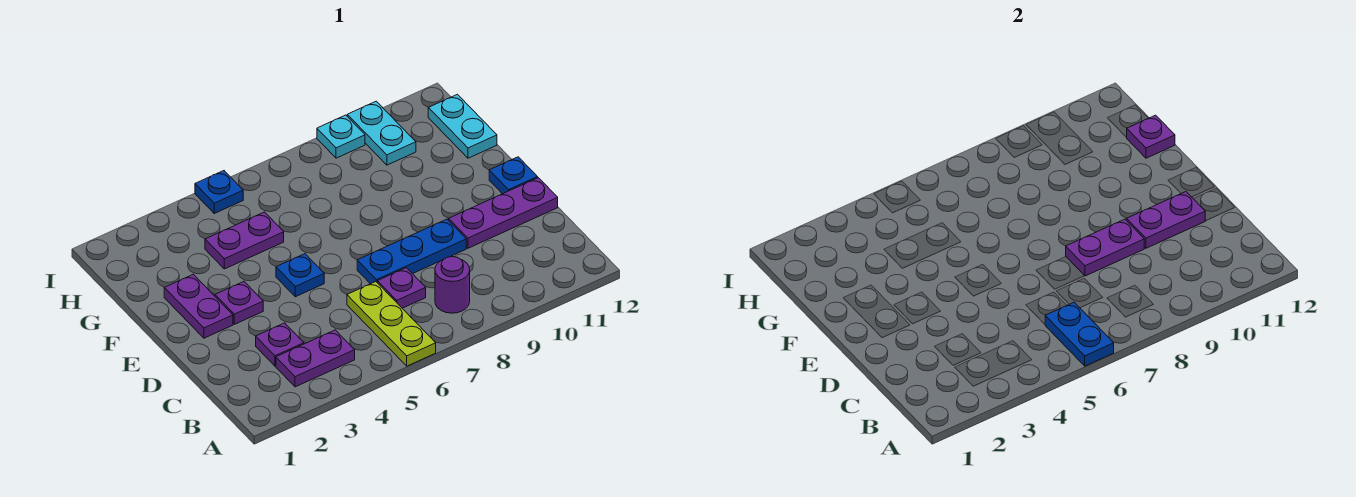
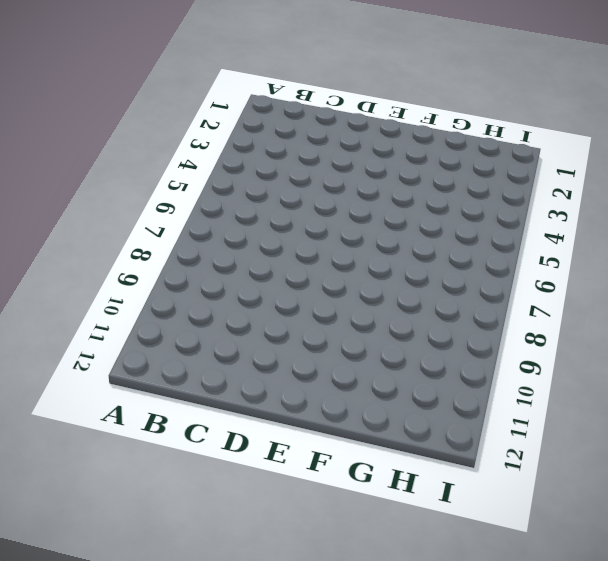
none -> lime 1x3 plate [347,282,436,366]
none -> purple 1x2 plate [276,330,355,387]
none -> purple 1x1 round brick [435,257,470,313]

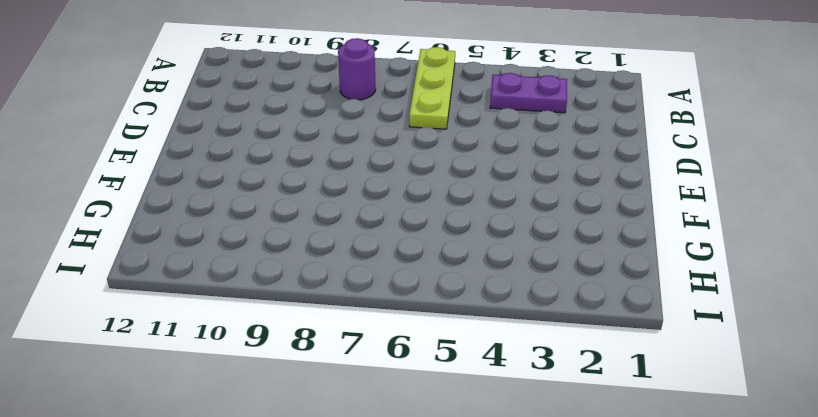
none -> purple 1x1 plate [256,323,304,366]
none -> purple 1x1 plate [377,268,426,308]
none -> blue 1x3 plate [357,219,466,284]

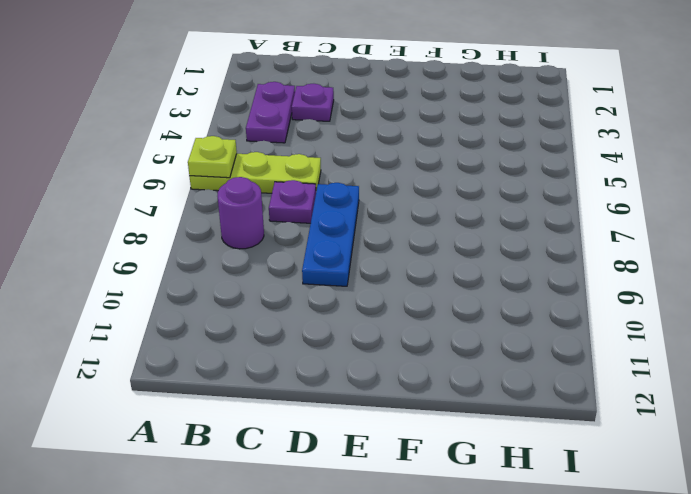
lime 1x1 plate [188,136,237,178] -> blue 1x2 plate [1045,302,1114,366]
none -> purple 1x3 plate [449,178,558,248]
none -> purple 1x2 plate [164,274,233,338]
none -> purple 1x1 plate [215,282,263,324]

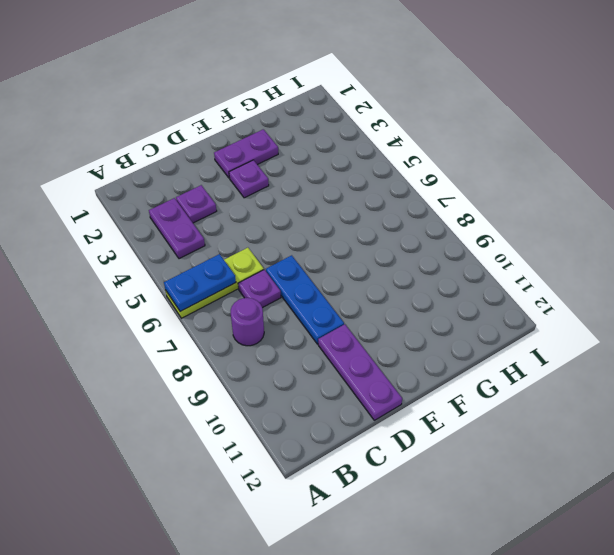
none -> blue 1x1 plate [276,254,324,297]
none -> blue 1x1 plate [489,157,538,194]
none -> purple 1x2 plate [205,212,284,269]

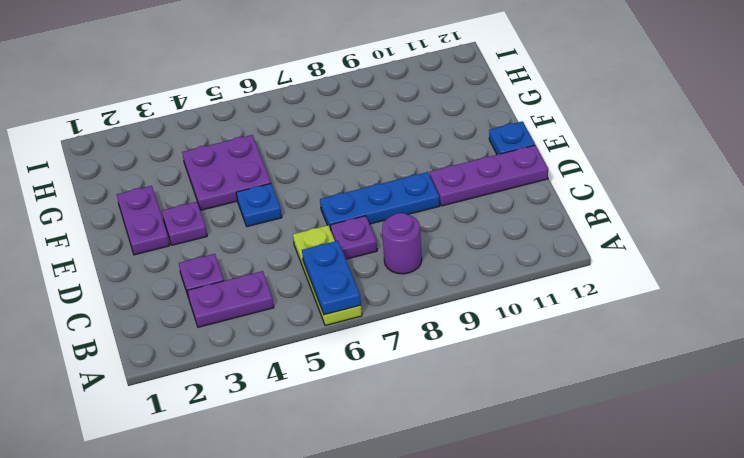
purple 2x2 plate [182,135,271,210] -> purple 1x2 plate [205,212,284,269]
none -> cyan 1x2 plate [428,94,497,158]
none -> cyan 1x2 plate [347,101,416,165]
none -> blue 1x1 plate [195,171,243,213]

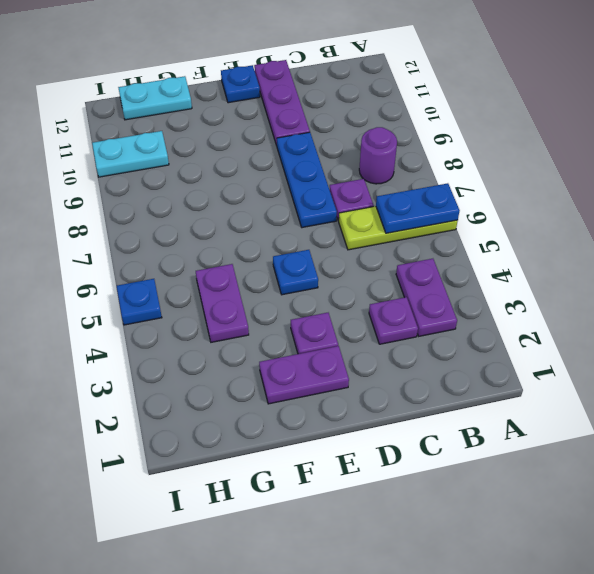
none -> cyan 1x1 plate [317,115,365,158]
none -> purple 1x2 plate [1066,219,1144,276]
none -> purple 1x2 plate [1127,192,1205,248]

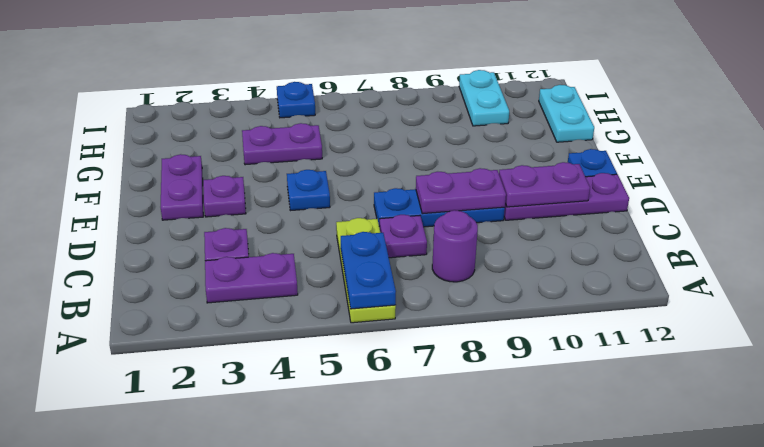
none -> cyan 1x1 plate [317,115,365,158]
none -> purple 1x1 plate [1126,115,1175,158]

